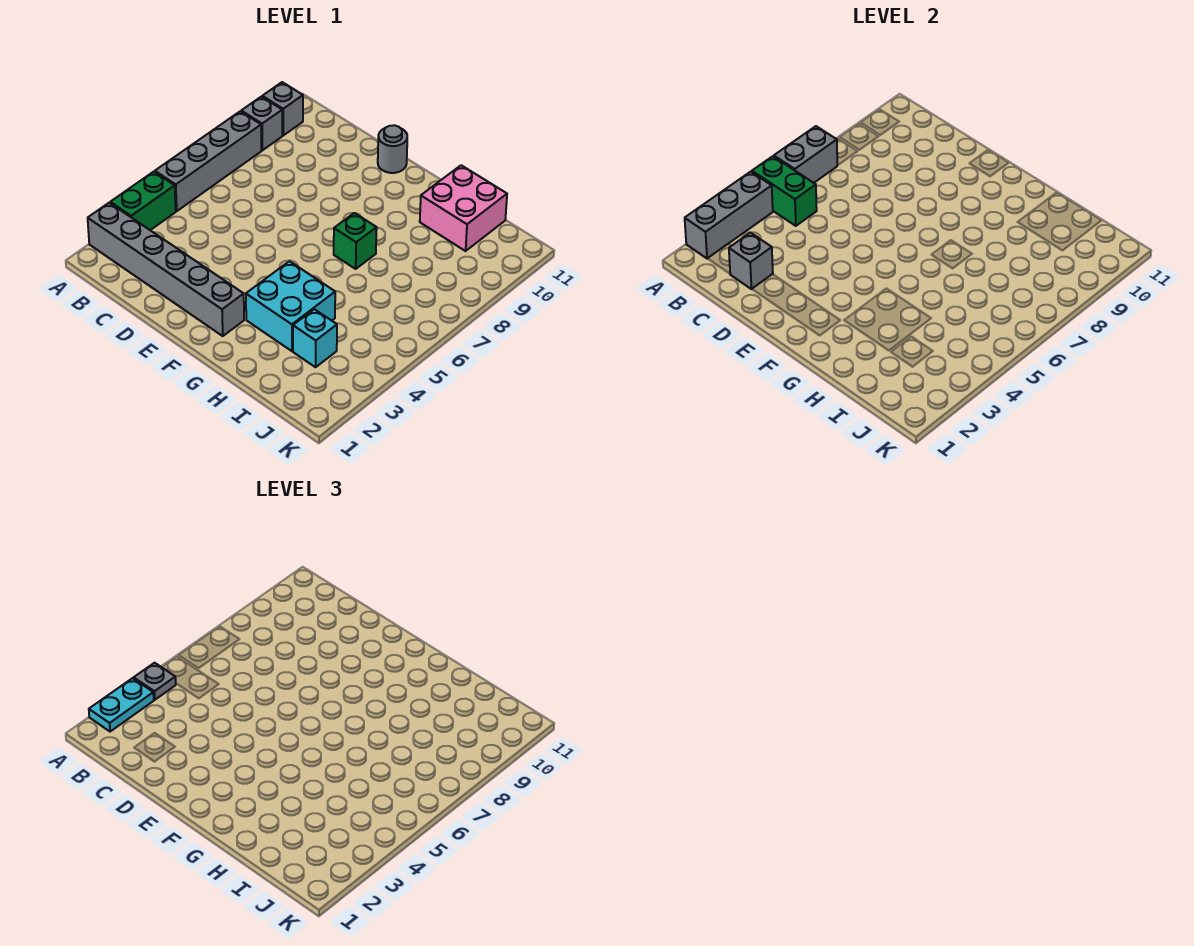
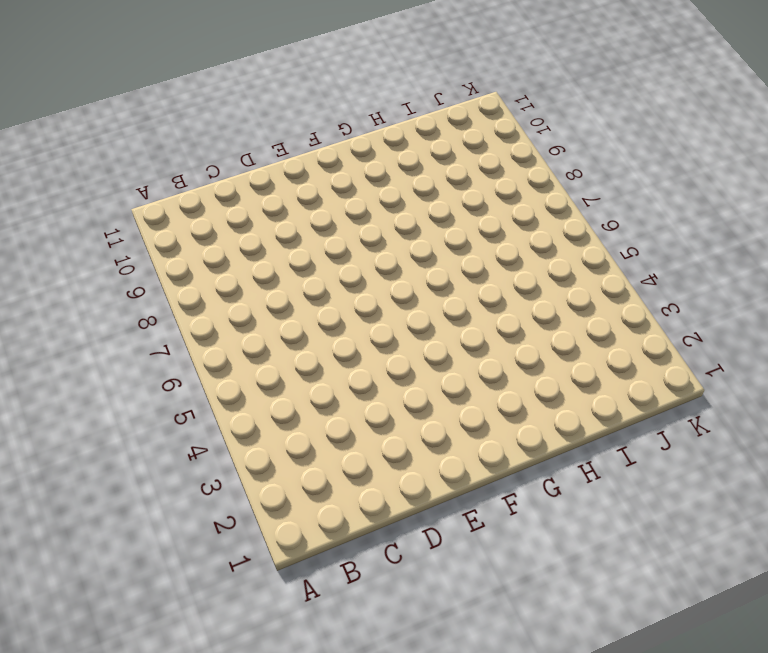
none -> grey 1x6 brick [88,203,244,336]
none -> green 1x2 brick [110,172,176,230]
none -> grey 1x4 brick [155,111,261,211]

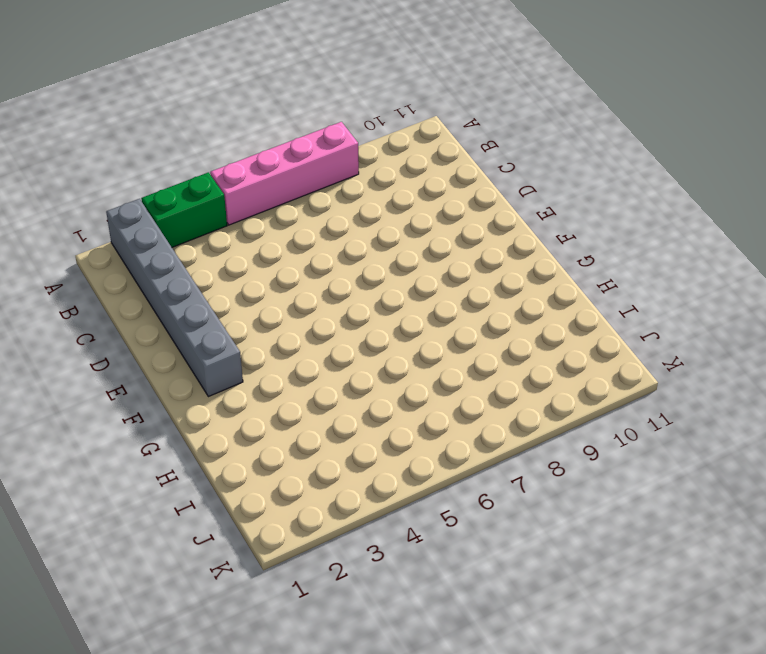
pink 1x4 brick [210,122,359,225] -> grey 1x4 brick [155,111,261,211]
none -> grey 1x1 brick [241,97,282,150]
none -> grey 1x1 brick [262,82,303,135]
none -> grey 1x1 round brick [378,125,407,173]

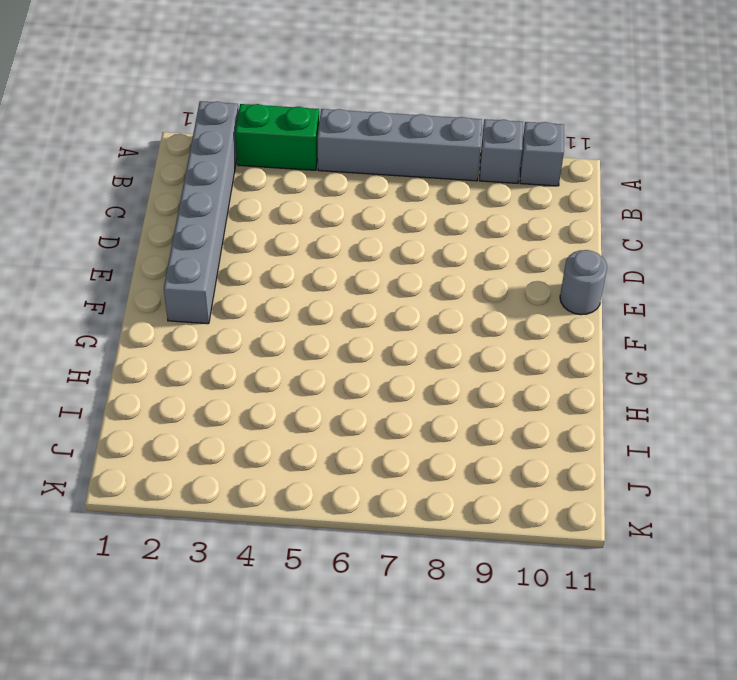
none -> cyan 2x2 brick [246,261,335,351]
none -> green 1x1 brick [334,213,377,269]
none -> pink 2x2 brick [420,165,507,251]

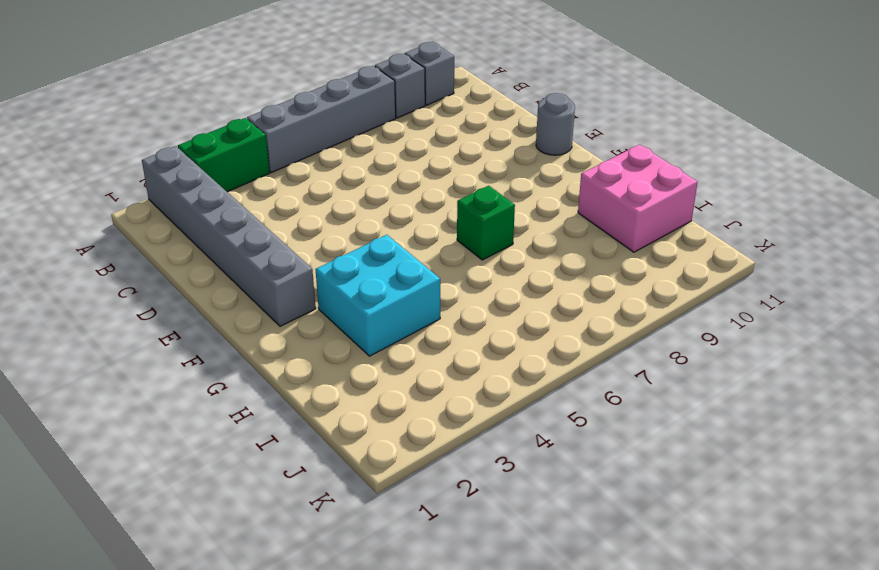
none -> cyan 1x1 brick [293,309,337,367]
none -> grey 1x3 brick [685,172,773,259]
none -> green 1x2 brick [752,156,817,226]

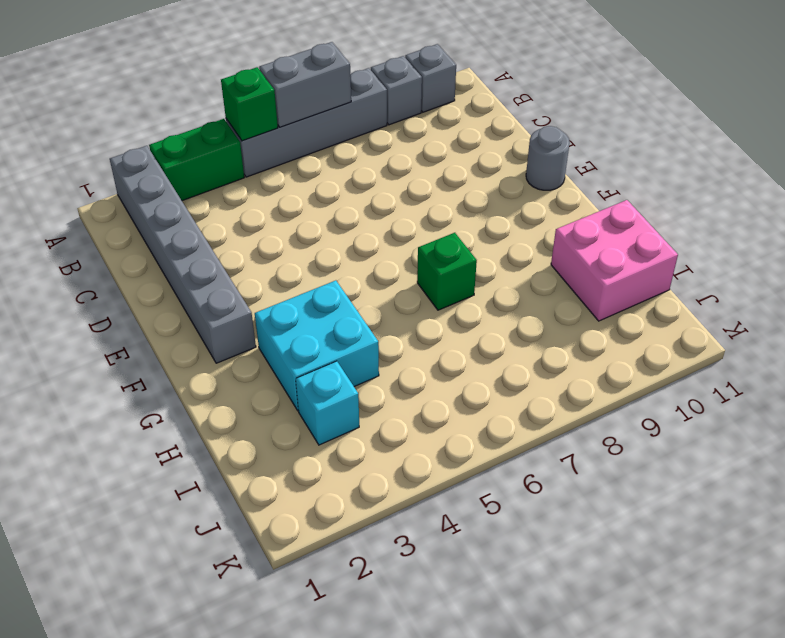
green 1x1 brick [221,67,278,141] -> green 1x2 brick [752,156,817,226]
none -> grey 1x3 brick [685,172,773,259]
none -> grey 1x1 brick [729,233,773,289]
none -> cyan 1x2 plate [89,678,154,732]

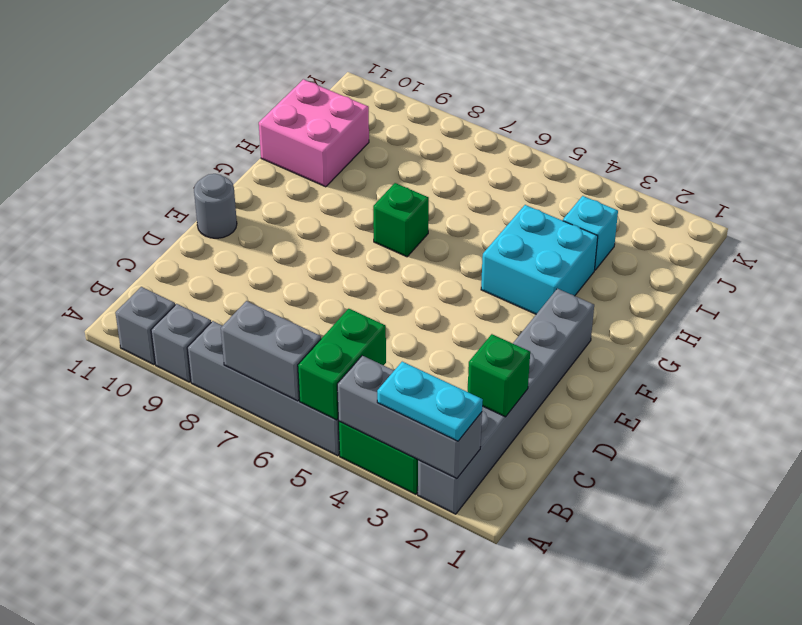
green 1x1 brick [468,334,530,417] -> grey 1x1 brick [729,233,773,289]
none -> grey 1x1 plate [134,663,176,700]

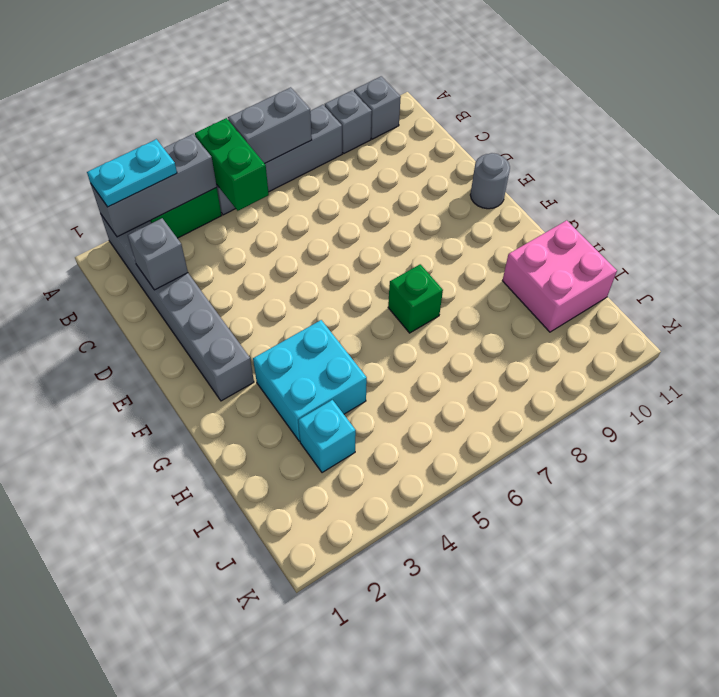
none -> grey 1x1 plate [134,663,176,700]

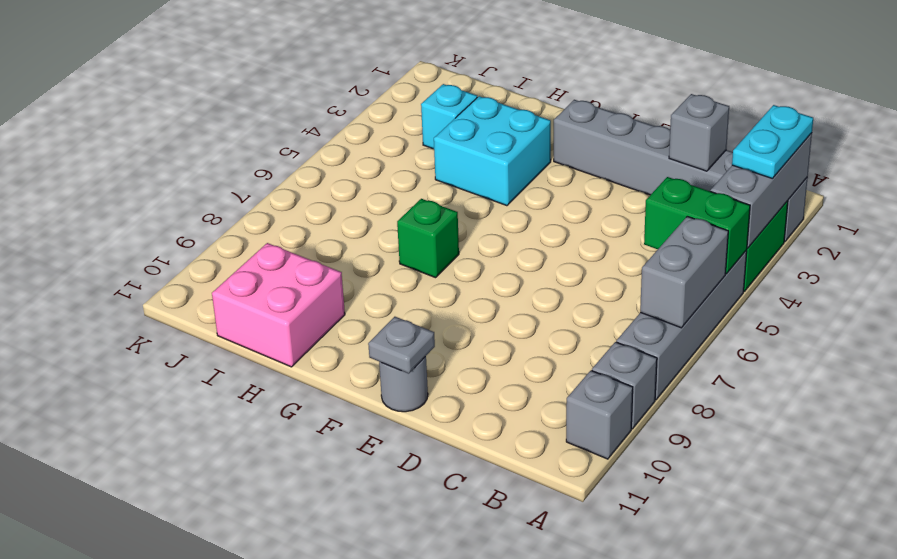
grey 1x1 plate [368,317,435,374] -> grey 1x1 plate moved to [134,663,176,700]

